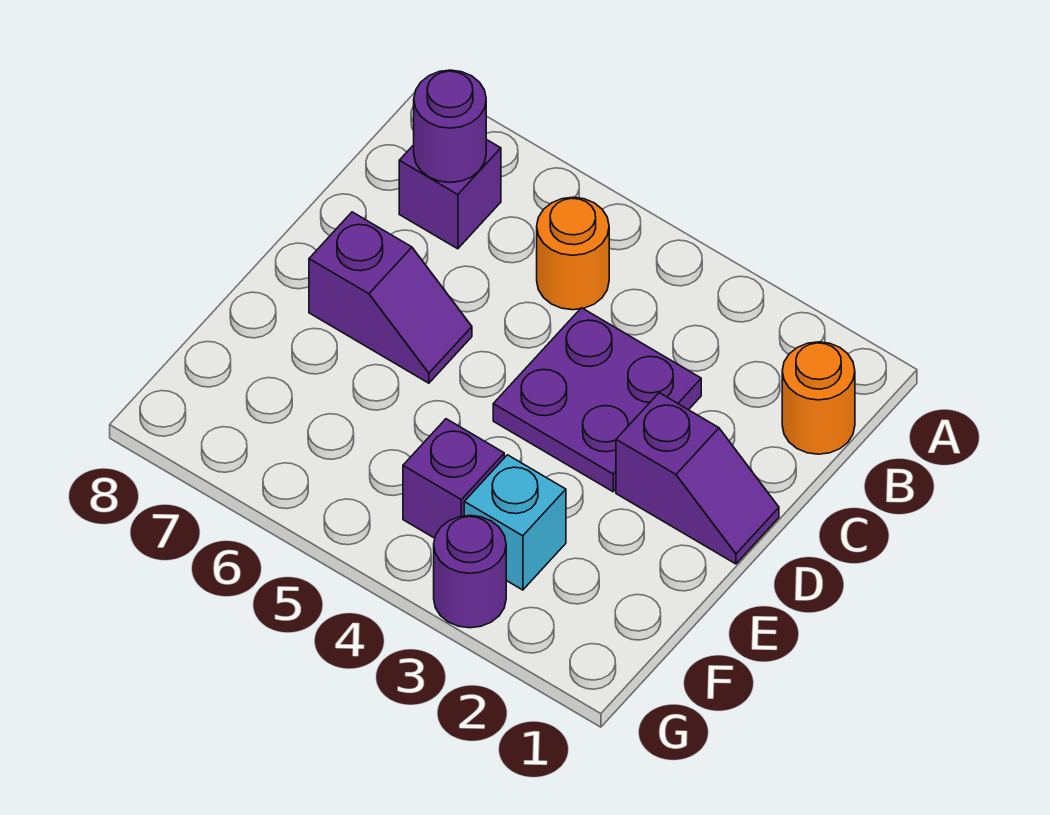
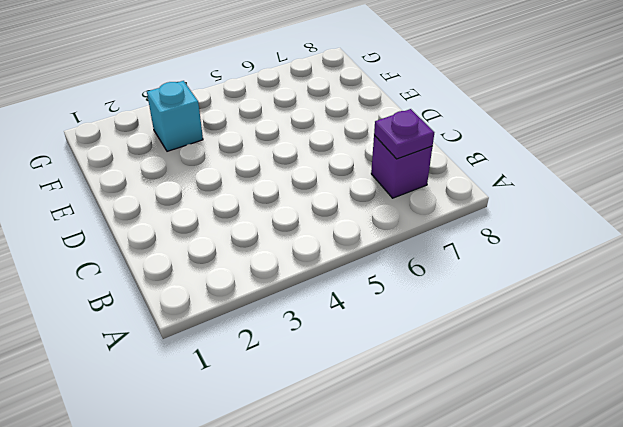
purple 1x1 plate [374,109,434,159] -> purple 1x1 round brick [414,70,486,183]
none -> orange 1x1 round brick [782,342,855,454]
none -> orange 1x1 round brick [537,197,609,310]

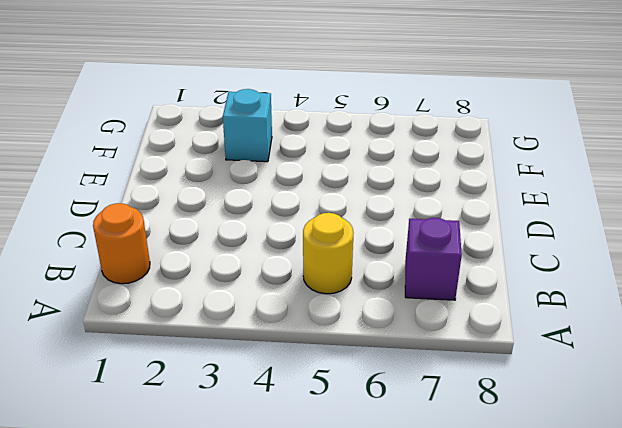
yellow 1x1 round brick [303,213,353,294] -> orange 1x1 round brick [537,197,609,310]
none -> purple 2x2 plate [493,308,701,492]
none -> purple 1x2 slope [616,393,779,564]

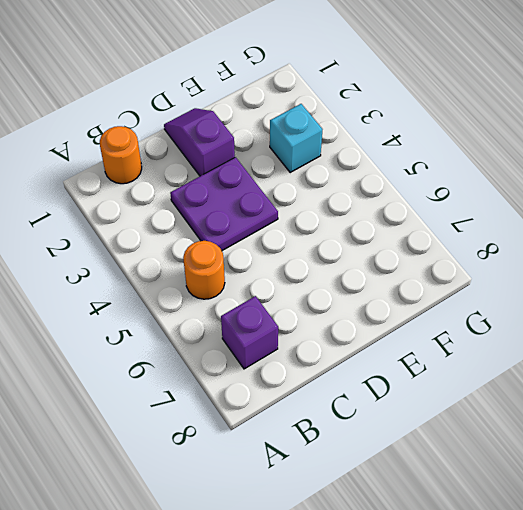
none -> purple 1x2 slope [309,212,472,383]
none -> purple 1x1 brick [403,419,504,538]

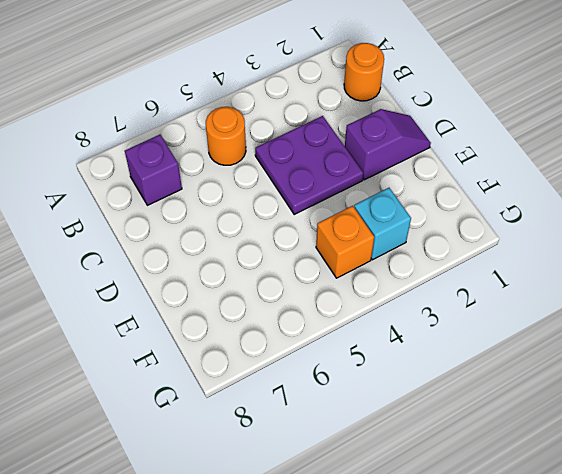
orange 1x1 brick [316,206,374,278] -> purple 1x1 brick [403,419,504,538]
none -> purple 1x2 slope [309,212,472,383]
none -> purple 1x1 round brick [434,515,506,628]

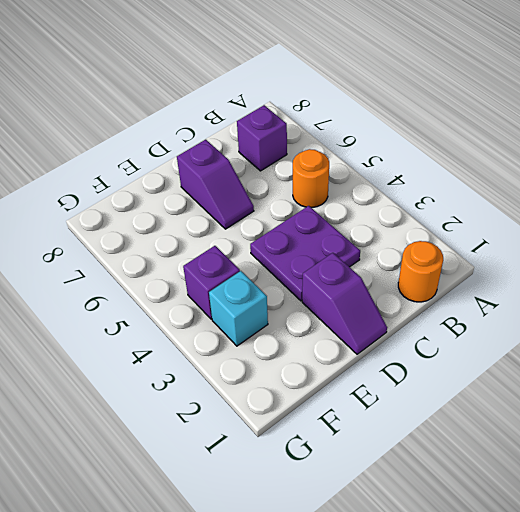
none -> purple 1x1 round brick [434,515,506,628]
none -> purple 1x1 round brick [414,70,486,183]

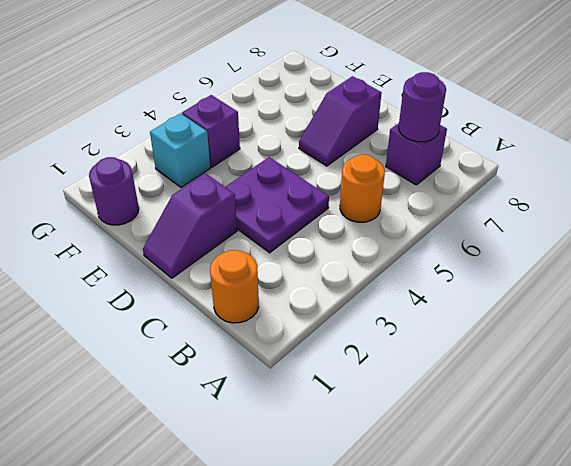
purple 1x1 round brick [89,157,139,225] -> purple 1x1 round brick moved to [434,515,506,628]

